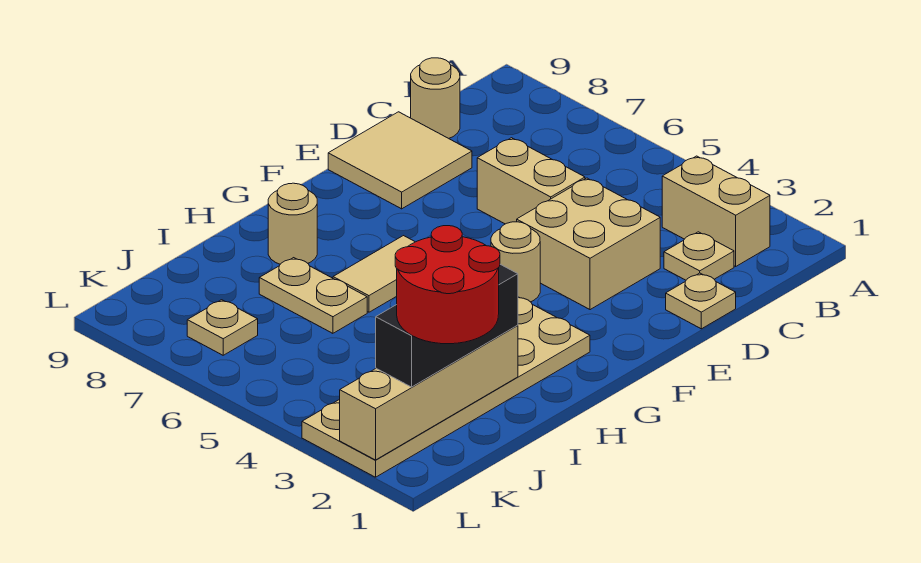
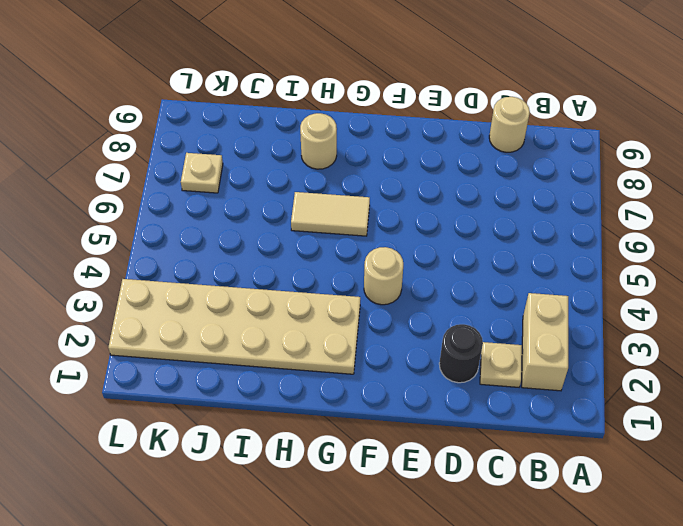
black 1x1 round brick [439,324,483,383] -> none
none -> tan 1x1 plate [666,273,736,329]
none -> tan 2x2 brick [517,178,660,310]
none -> tan 1x2 brick [477,138,585,224]

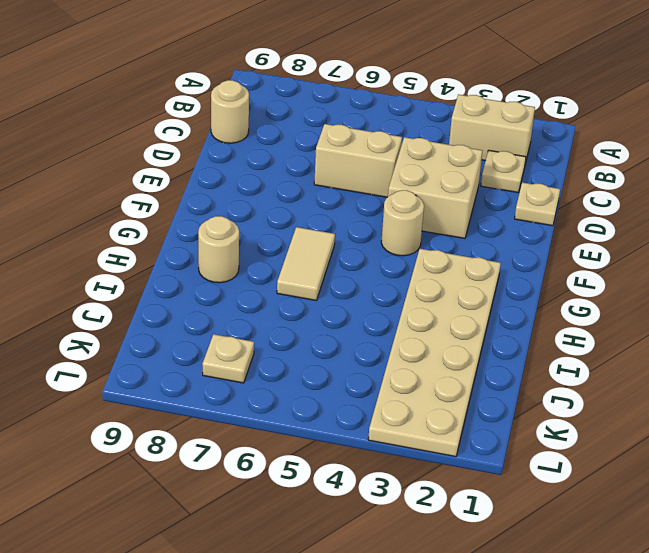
none -> tan 2x2 tile [328,112,472,209]
none -> tan 1x2 plate [259,258,367,333]
none -> tan 1x4 brick [340,325,518,460]

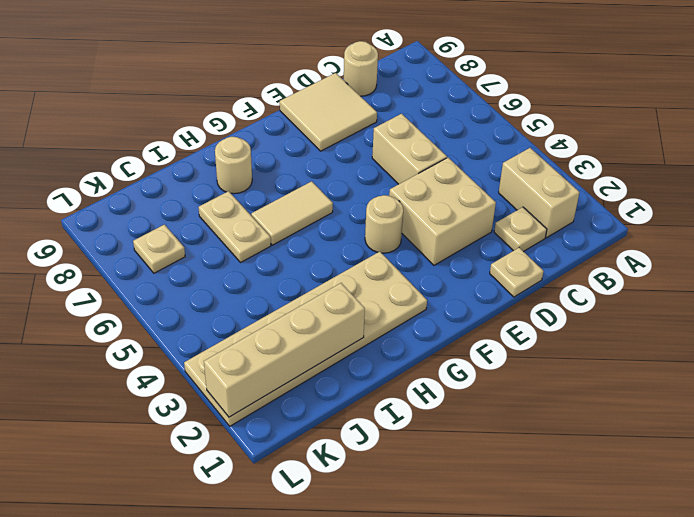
none -> black 1x3 brick [376,264,518,387]
none -> red 2x2 round brick [395,226,500,344]

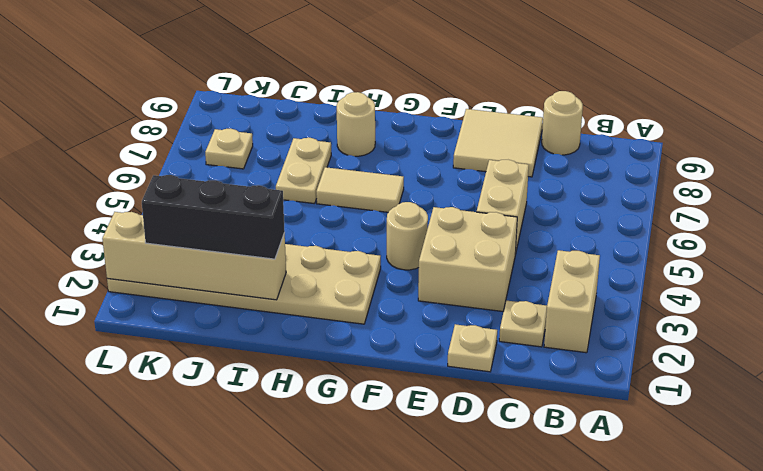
none -> red 2x2 round brick [395,226,500,344]

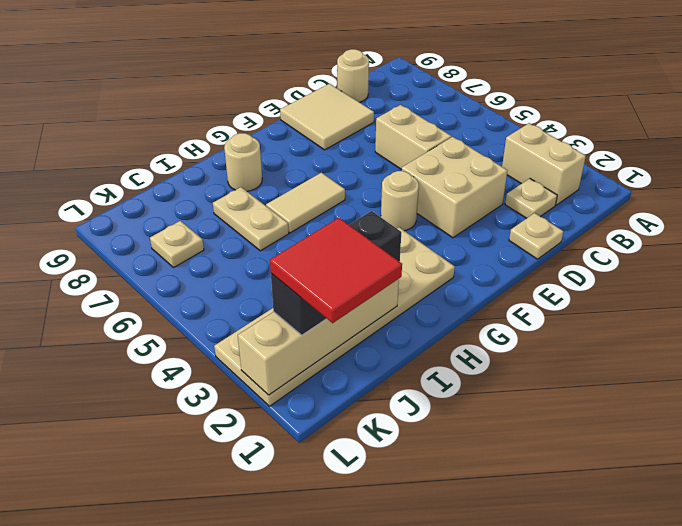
red 2x2 tile [270,218,402,323] -> red 2x2 round brick [395,226,500,344]

